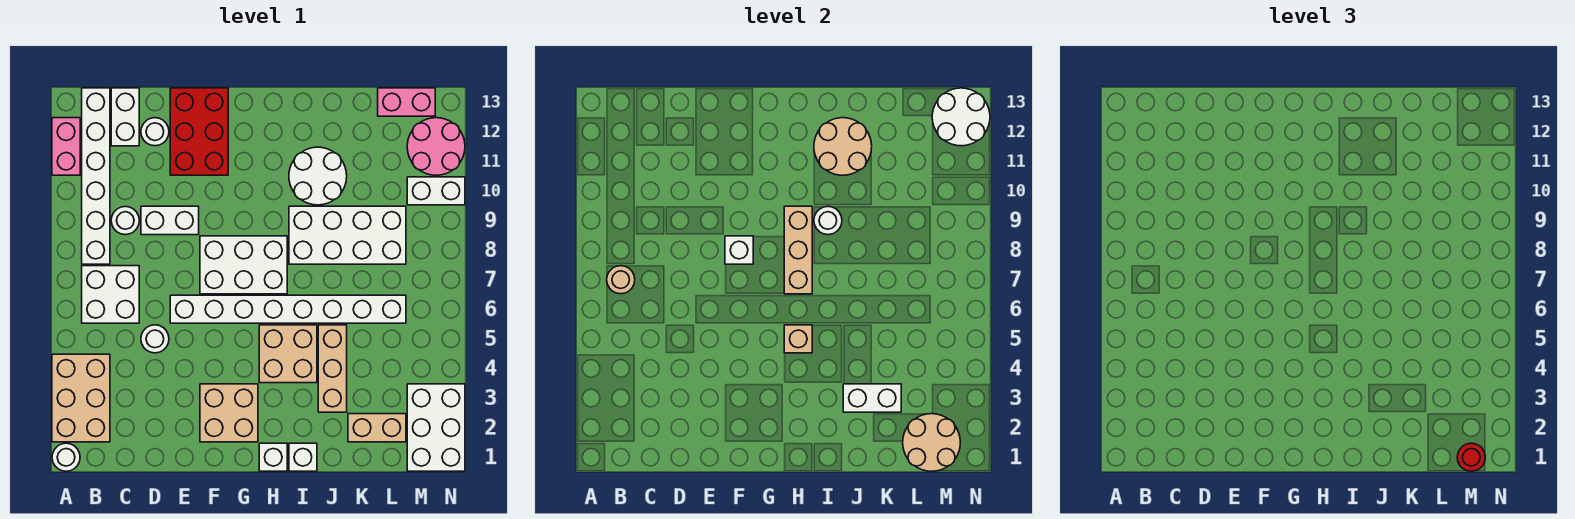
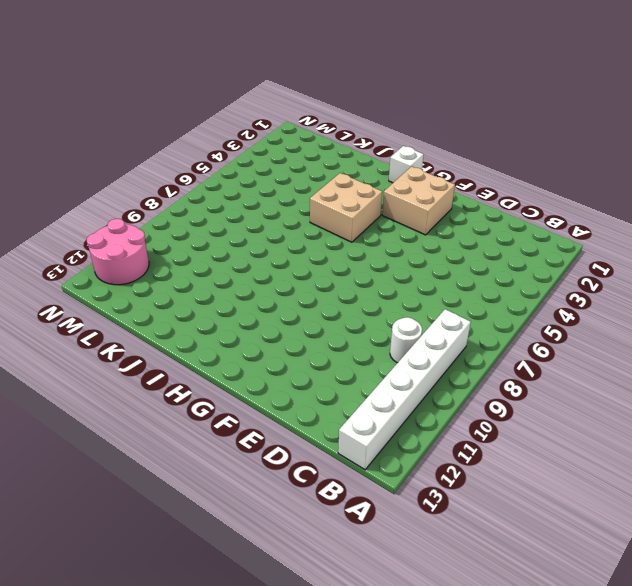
none -> white 1x1 round brick [52,443,80,471]
none -> tan 2x3 brick [52,354,110,442]
none -> pink 1x2 brick [52,118,80,175]
none -> white 2x2 brick [82,266,139,323]

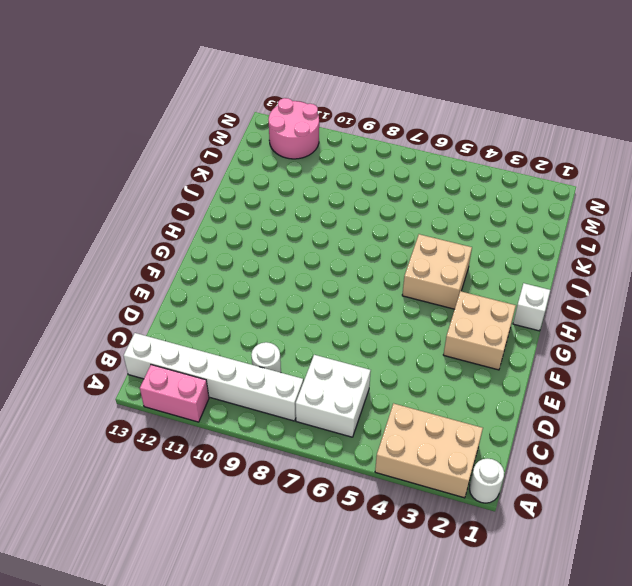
none -> white 1x2 brick [111,88,139,146]
none -> white 1x1 round brick [141,325,169,353]
none -> white 1x2 brick [141,206,199,235]
none -> white 1x1 round brick [141,118,169,146]

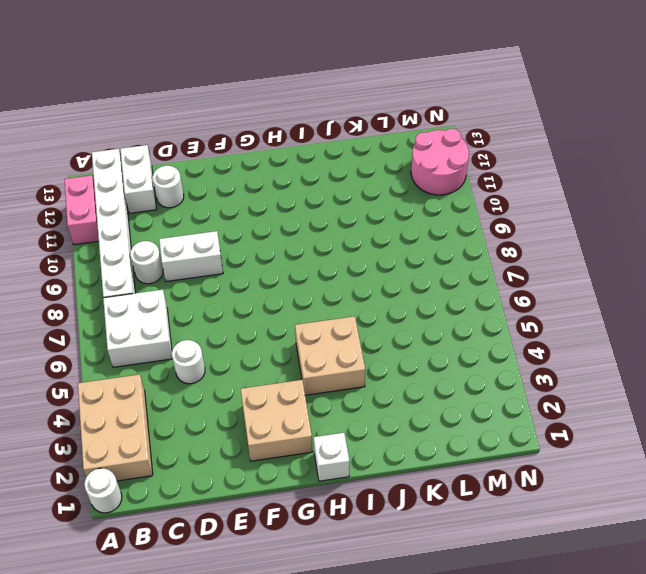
none -> white 1x8 brick [170,295,406,323]
none -> red 2x3 brick [170,88,228,175]
none -> white 2x3 brick [200,236,287,294]
none -> white 1x1 brick [289,443,317,471]

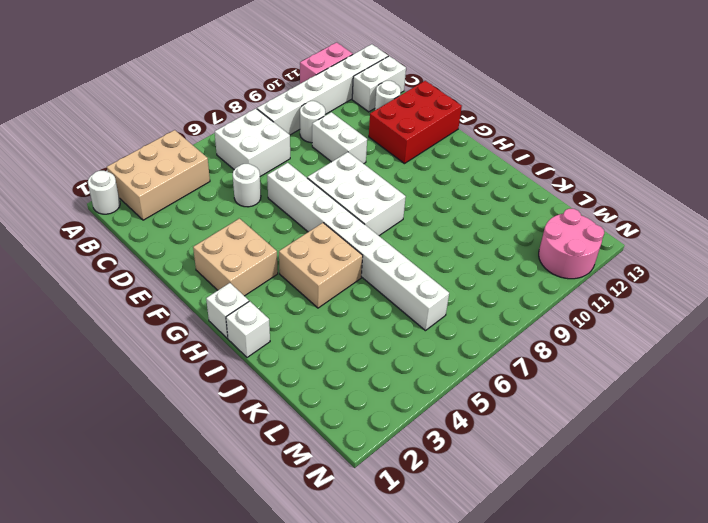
none -> white 2x4 brick [289,206,406,264]
none -> white 2x2 round brick [289,147,347,205]
none -> tan 1x3 brick [318,325,347,412]
none -> tan 1x2 brick [348,414,406,442]

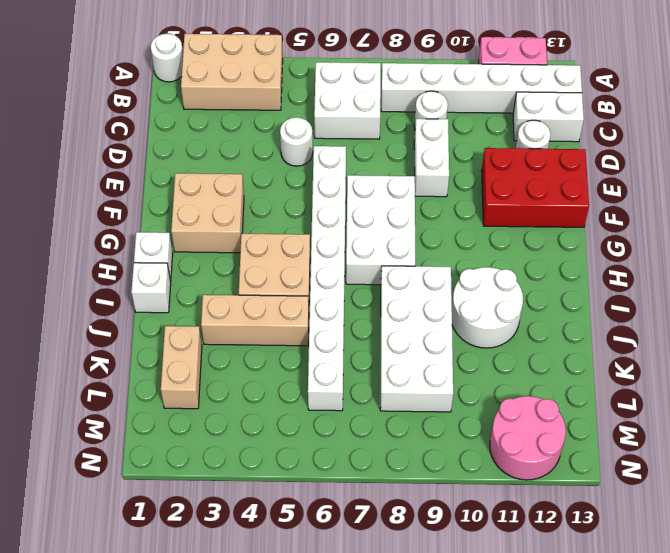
none -> pink 1x2 brick [378,88,435,116]
none -> white 2x3 brick [407,384,465,471]
none -> white 1x2 brick [407,177,465,205]
none -> tan 1x1 round brick [607,266,635,294]

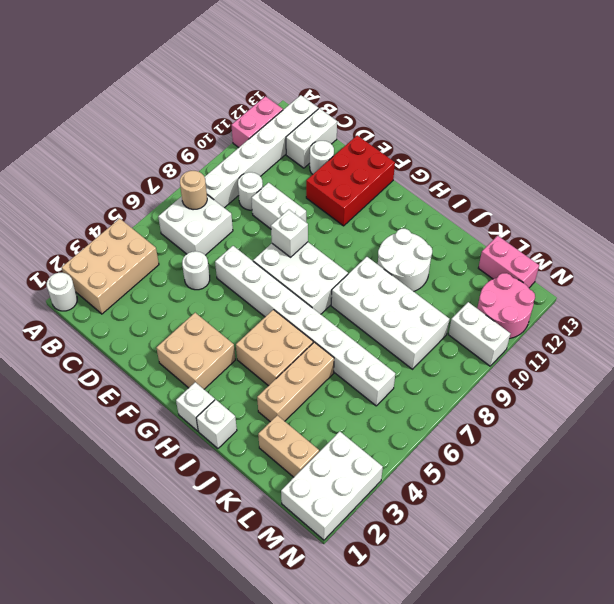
none -> tan 1x1 brick [784,325,812,353]
none -> tan 1x3 brick [784,206,812,294]
none -> white 1x1 round brick [814,207,842,235]
none -> tan 2x2 round brick [814,118,872,175]

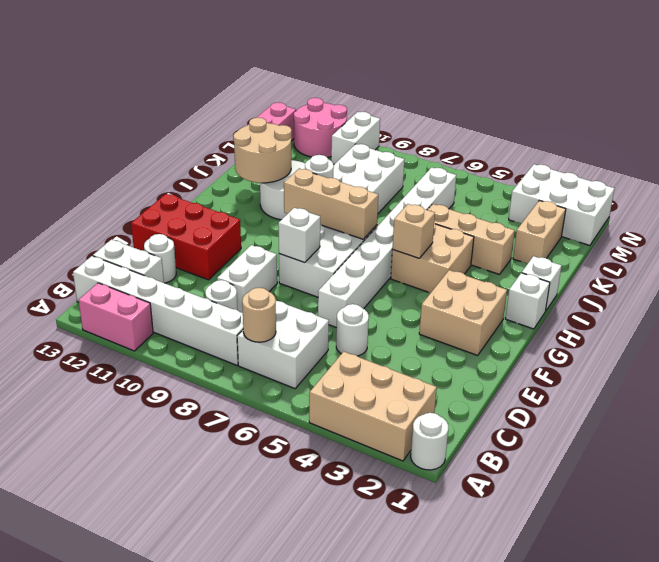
none -> white 1x2 brick [843,384,901,412]
none -> tan 2x2 round brick [903,414,960,471]
none -> white 2x2 round brick [932,88,990,146]
none -> red 1x1 round brick [1457,443,1485,471]

